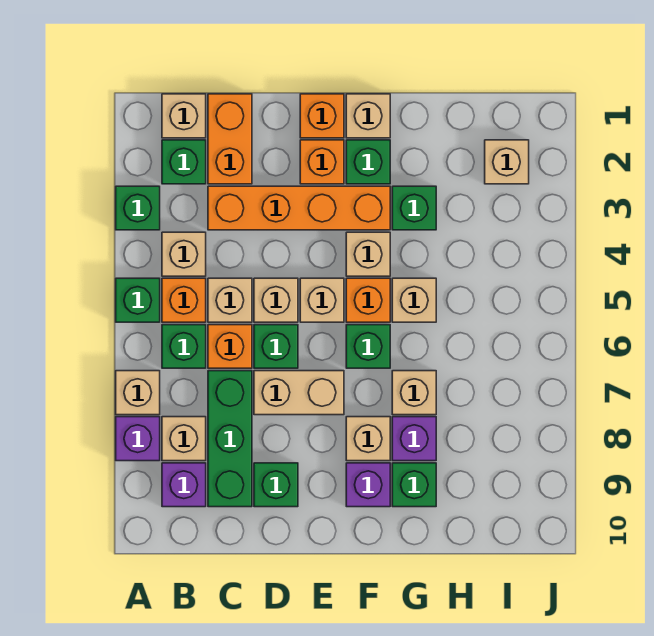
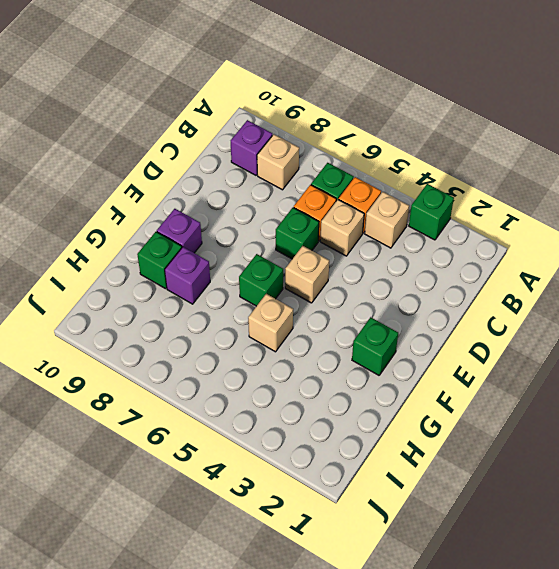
none -> green 1x1 brick [116,278,160,322]
none -> tan 1x1 brick [116,371,160,415]
none -> purple 1x1 brick [116,417,160,461]
none -> tan 1x1 brick [162,94,206,138]

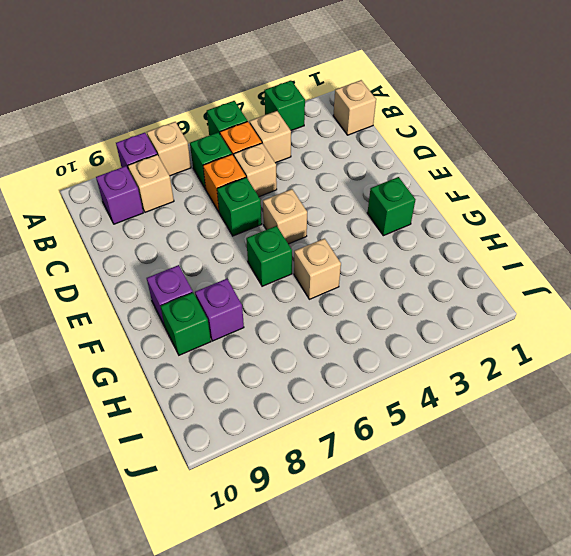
none -> green 1x1 brick [162,140,206,184]
none -> orange 1x2 brick [208,94,252,184]
none -> orange 1x4 brick [208,186,390,230]
none -> green 1x3 brick [208,371,252,507]

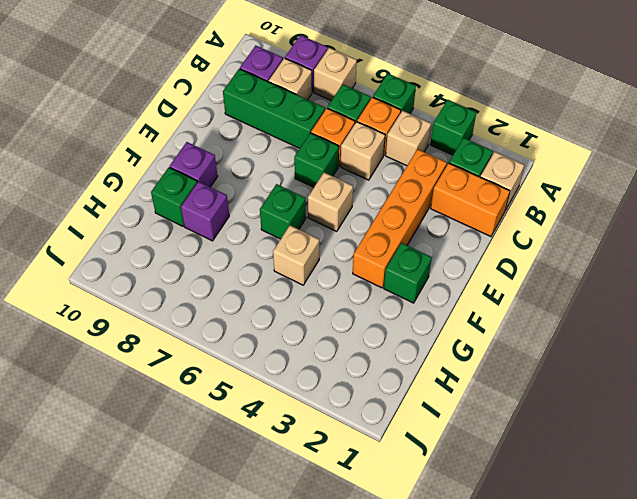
none -> tan 1x1 brick [254,278,298,322]
none -> tan 1x2 brick [254,371,344,415]
none -> green 1x1 brick [254,463,298,507]
none -> orange 1x1 brick [300,94,344,138]

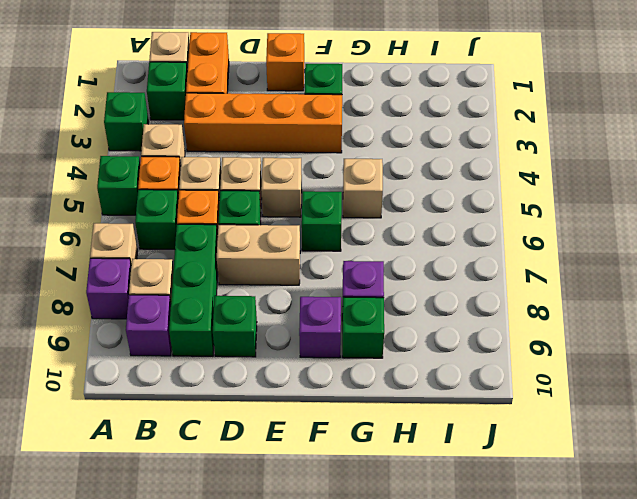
none -> orange 1x1 brick [300,140,344,184]
none -> tan 1x1 brick [346,94,390,138]
none -> tan 1x1 brick [346,232,390,276]
none -> orange 1x1 brick [346,278,390,322]

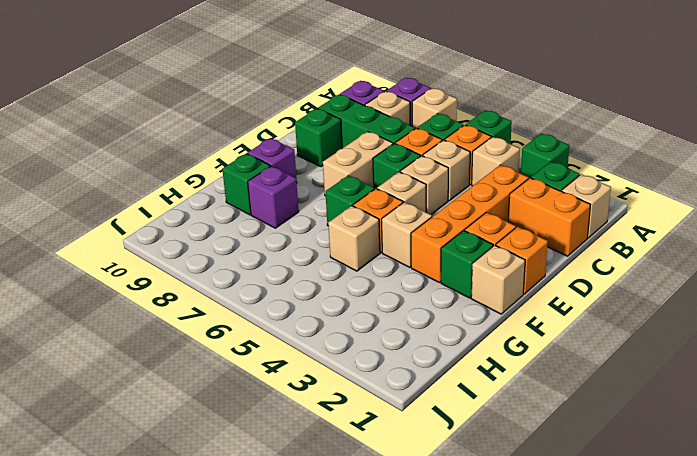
none -> tan 1x1 brick [346,417,390,461]
none -> green 1x1 brick [392,186,436,230]
none -> tan 1x1 brick [392,371,436,415]
none -> tan 1x1 brick [485,140,529,184]

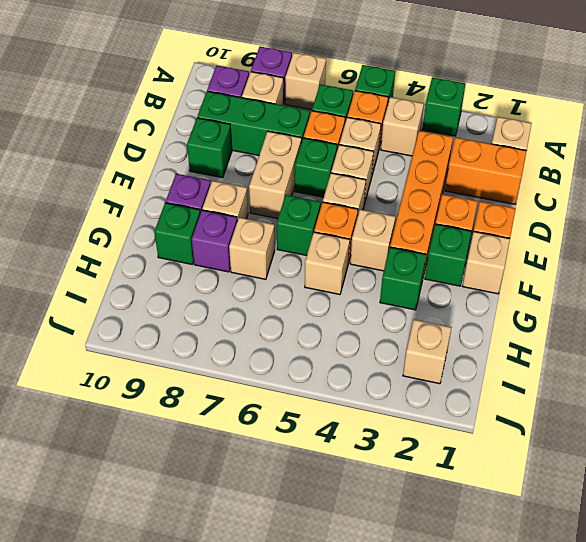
none -> green 1x1 brick [162,140,206,184]

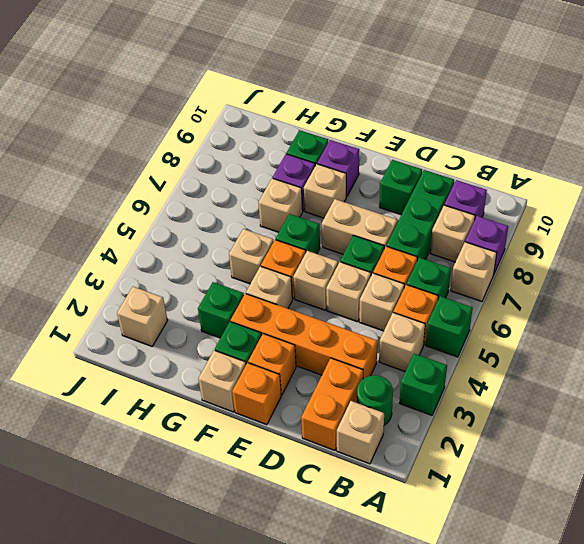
green 1x1 round brick [357,375,393,425] -> green 1x1 brick [162,140,206,184]

